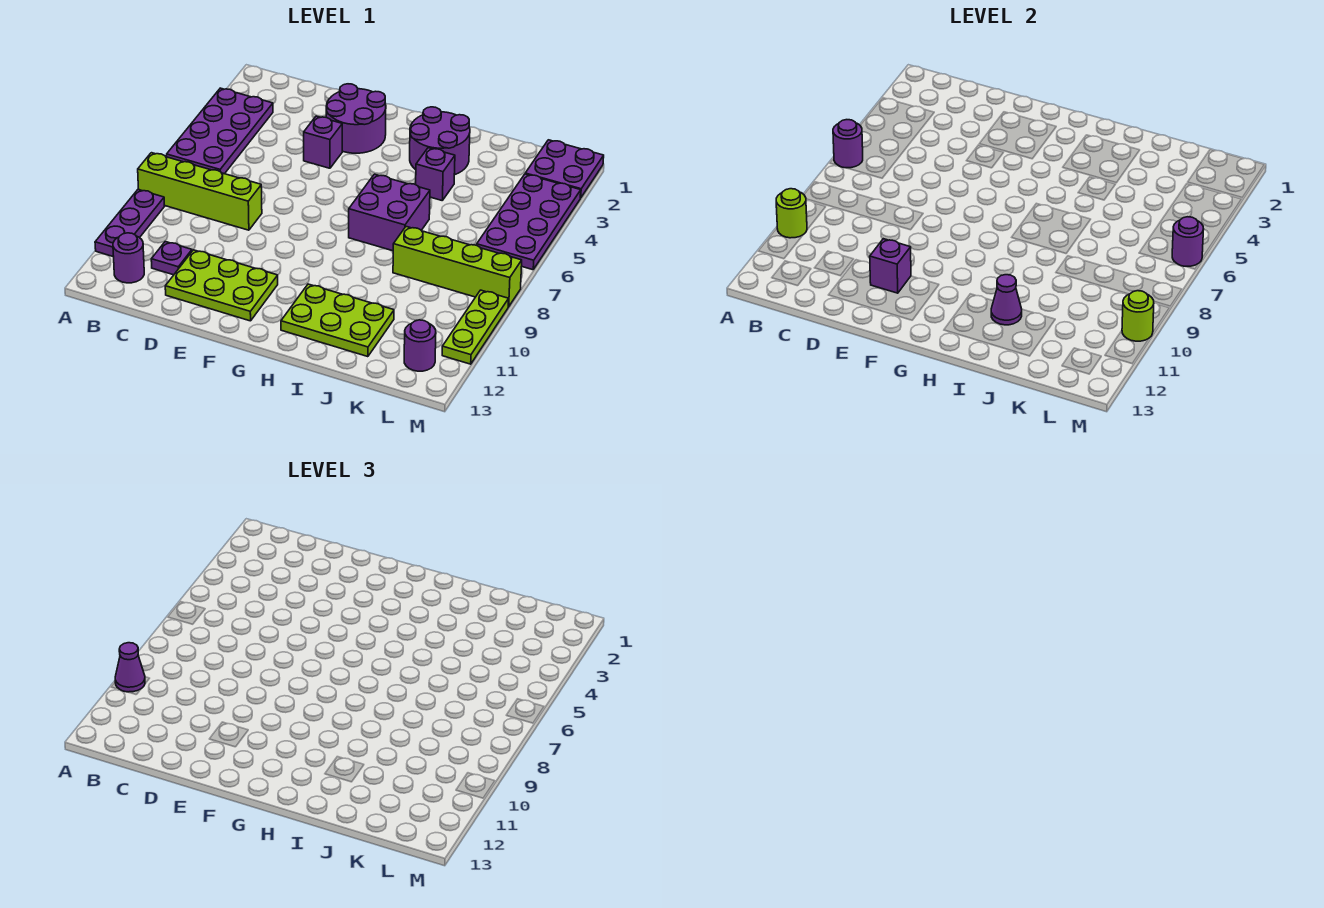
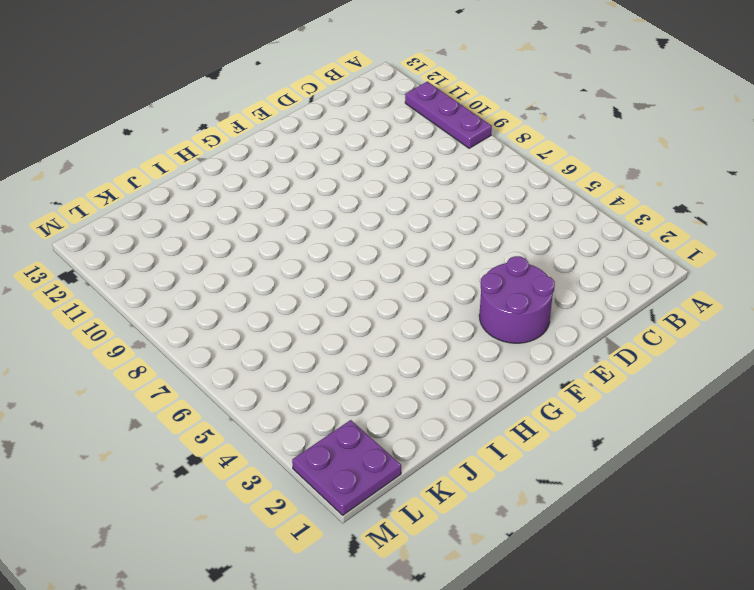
none -> purple 2x4 plate [167,88,273,174]
none -> lime 1x4 brick [138,153,262,230]
none -> purple 1x1 round brick [113,233,144,283]

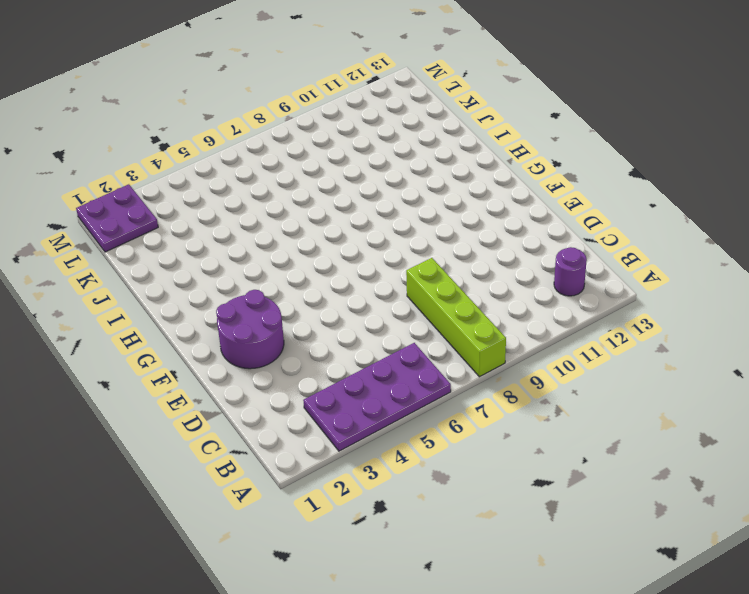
none -> purple 1x3 plate [95,189,164,257]
none -> purple 1x1 plate [151,242,192,275]
none -> lime 2x3 plate [165,250,278,321]

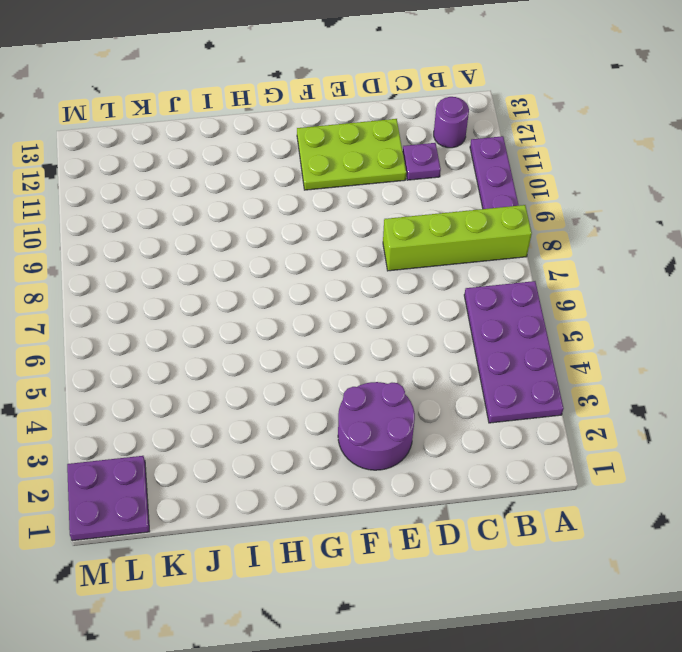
none -> purple 1x1 brick [304,116,342,168]
none -> purple 2x2 round brick [410,107,470,175]
none -> purple 2x2 brick [349,174,430,251]

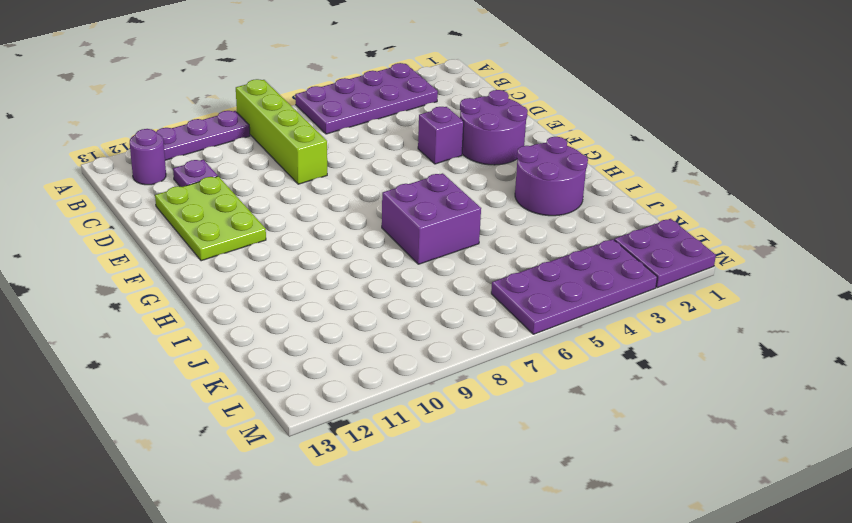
none -> lime 2x3 plate [281,284,394,357]
none -> purple 1x1 brick [416,148,455,200]
none -> lime 1x4 brick [393,227,522,307]

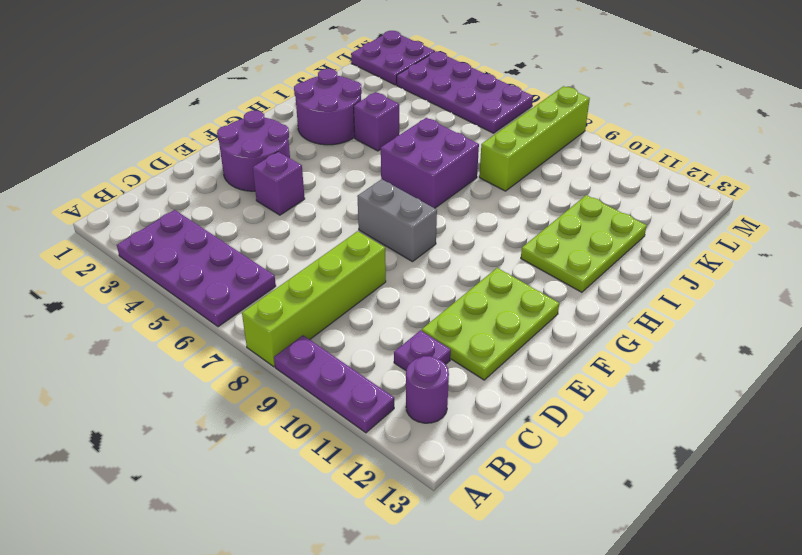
grey 1x2 brick [357,179,437,262] -> none
none -> purple 1x1 round brick [404,320,436,371]
none -> lime 1x3 plate [442,290,508,364]
none -> purple 1x1 round brick [833,120,863,168]

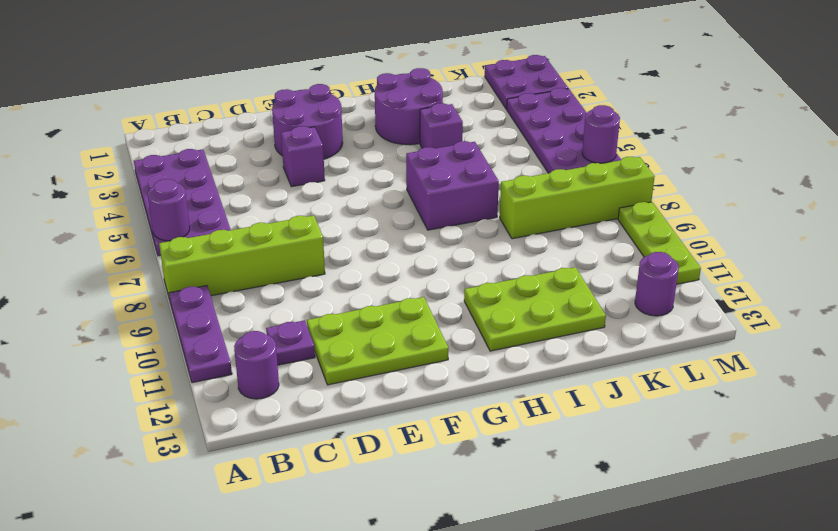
none -> lime 1x1 round brick [776,189,807,238]
none -> purple 1x1 brick [870,239,911,293]
none -> purple 1x1 cone [991,275,1022,325]

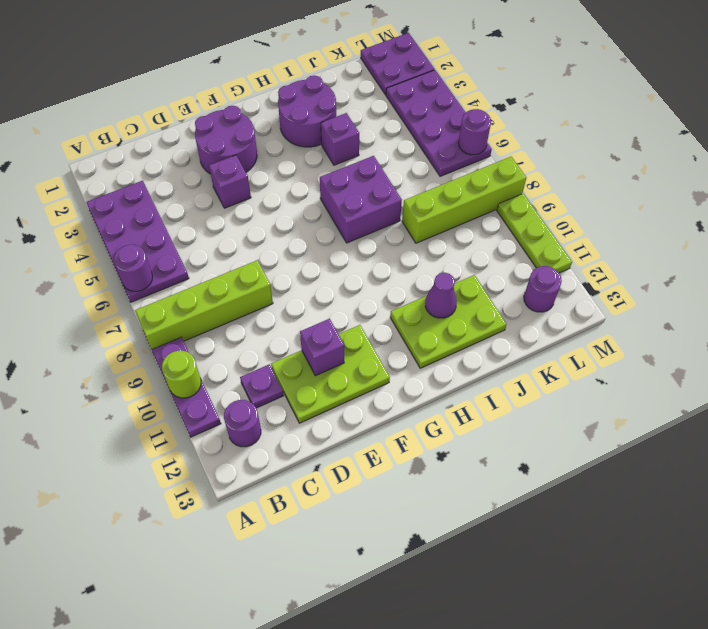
none -> lime 1x1 round brick [1122,291,1154,341]
none -> purple 1x1 cone [115,643,145,692]

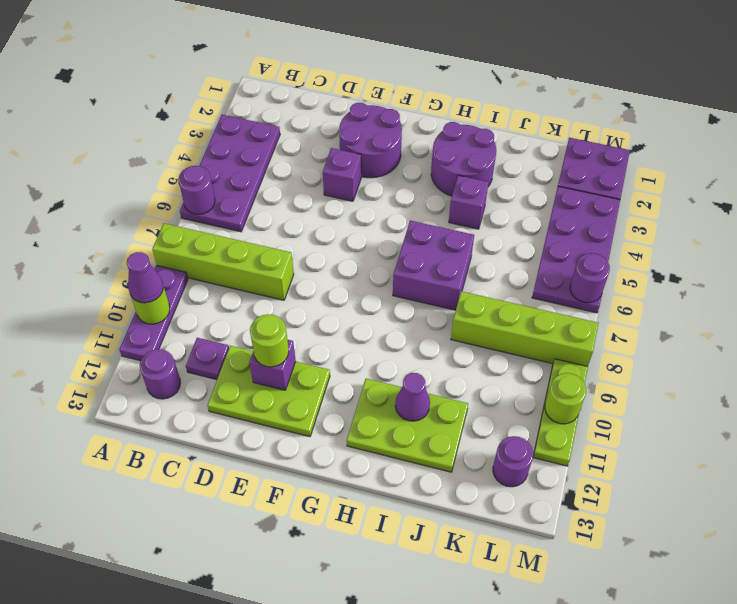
lime 1x1 round brick [250,314,289,367] -> none

